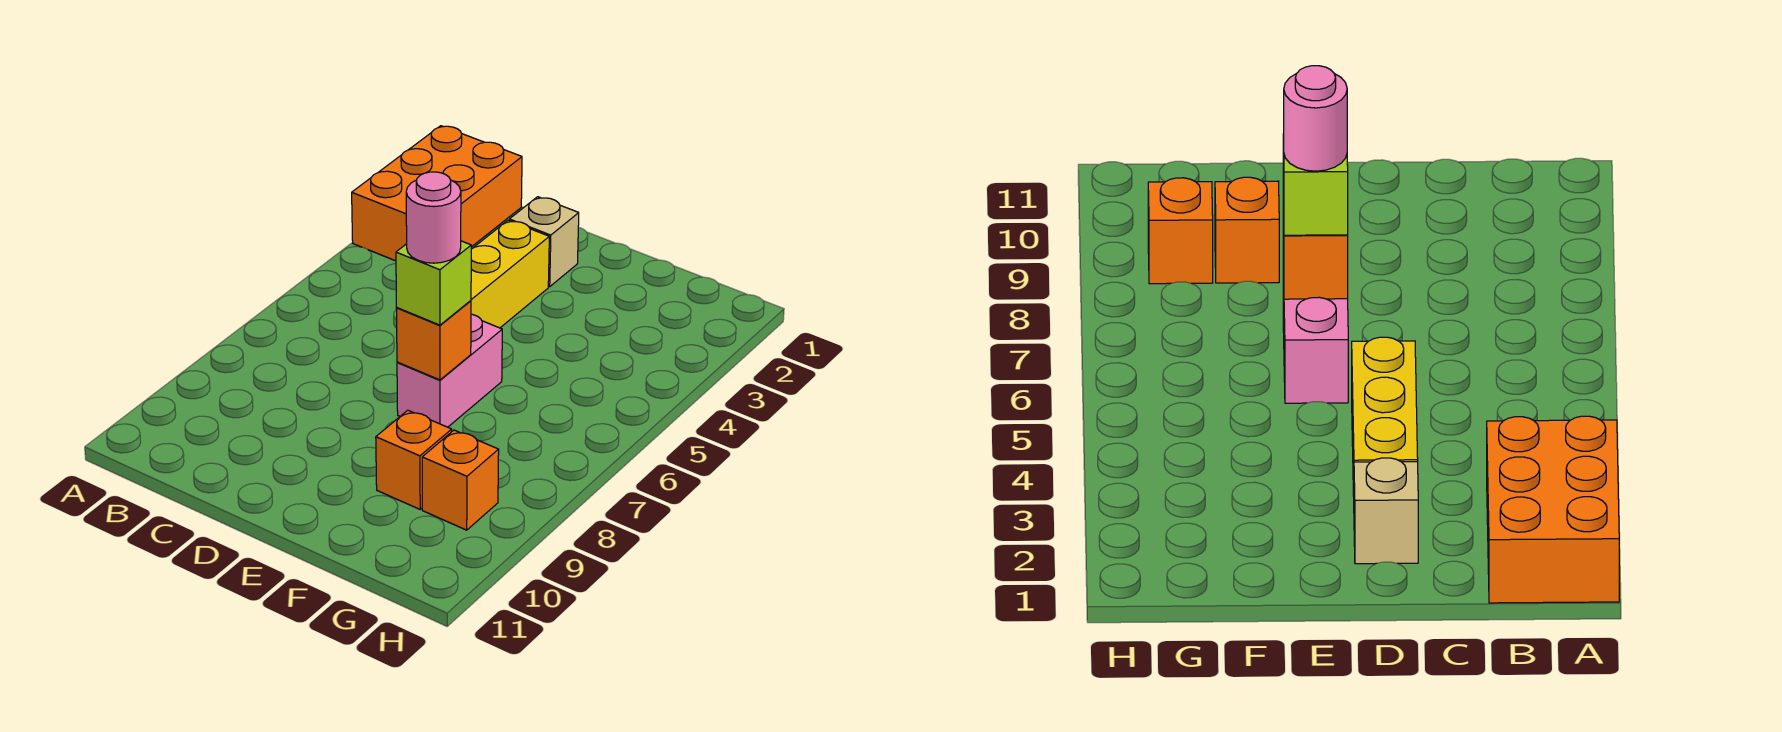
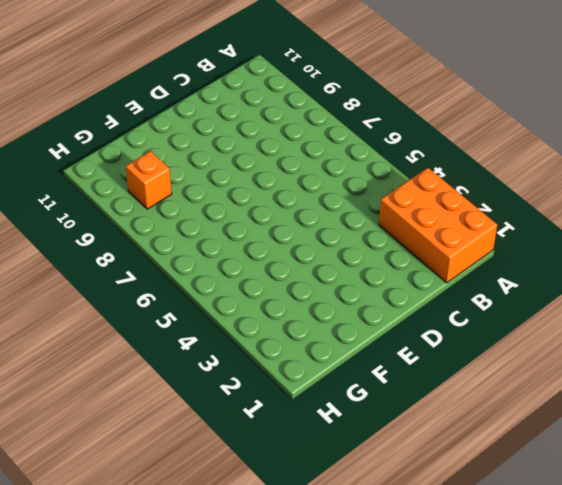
none -> tan 1x1 brick [509,197,579,287]
none -> yellow 1x3 brick [471,220,549,328]

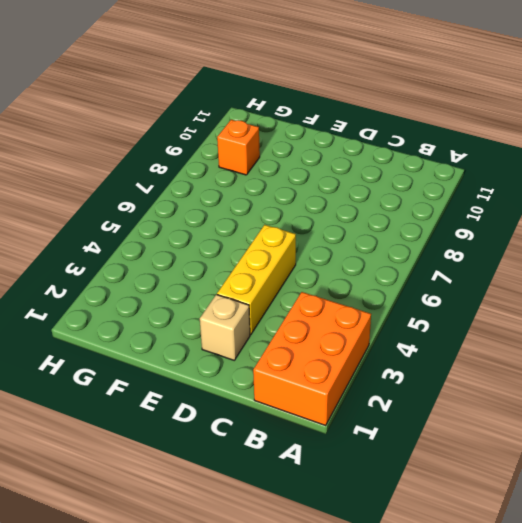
none -> pink 1x2 brick [397,314,502,427]
none -> orange 1x1 brick [376,410,452,509]

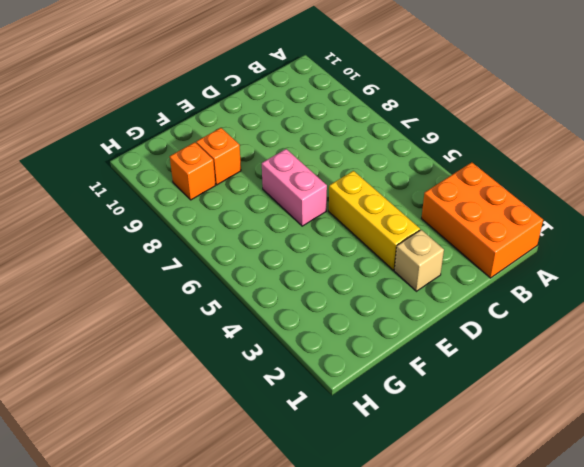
none -> orange 1x1 brick [396,301,471,380]
none -> lime 1x1 brick [396,241,471,325]

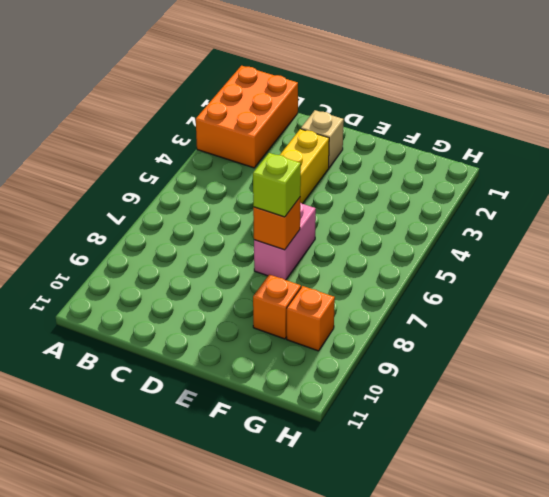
none -> pink 1x1 round brick [406,172,461,263]

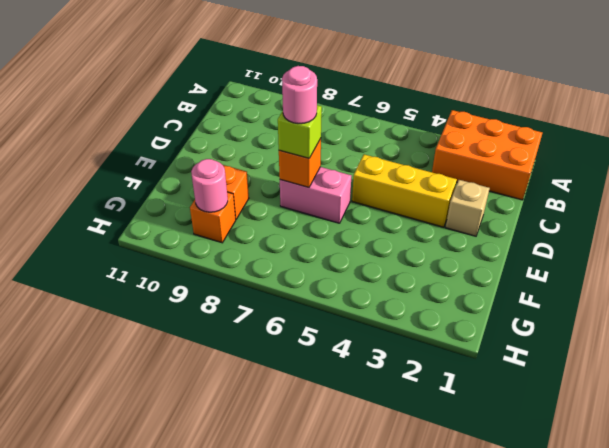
pink 1x1 round brick [191,159,228,212] -> none

